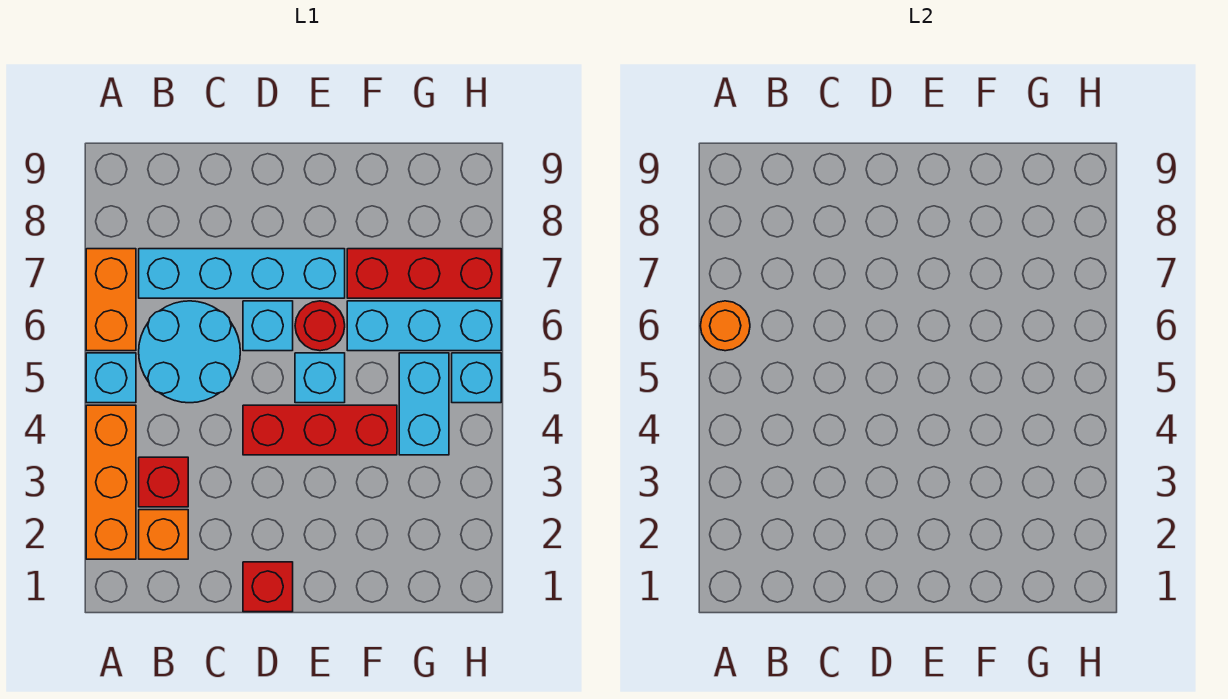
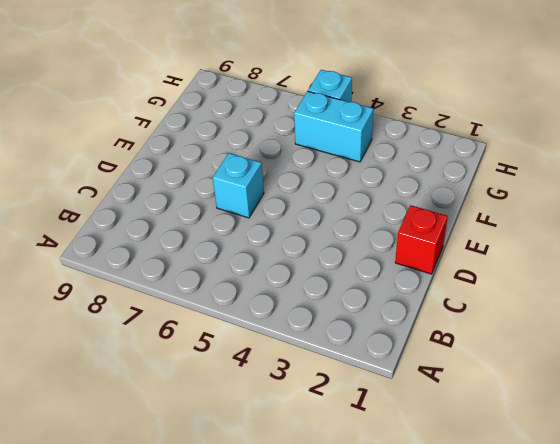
none -> orange 1x3 brick [86,405,136,559]
none -> cyan 1x1 brick [86,353,136,403]
none -> orange 1x2 brick [86,249,136,351]

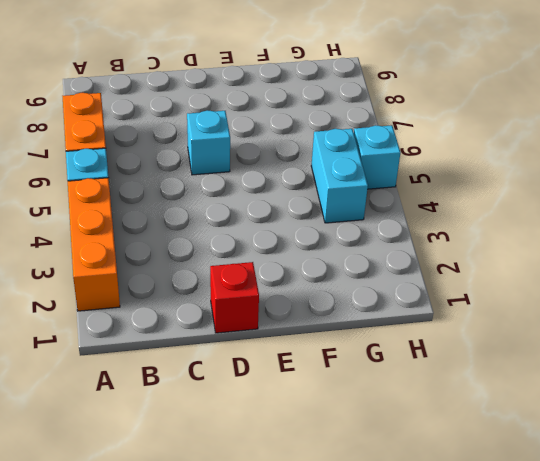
none -> orange 1x1 brick [139,510,188,559]
none -> red 1x1 brick [139,457,188,507]
none -> cyan 2x2 round brick [139,301,240,403]

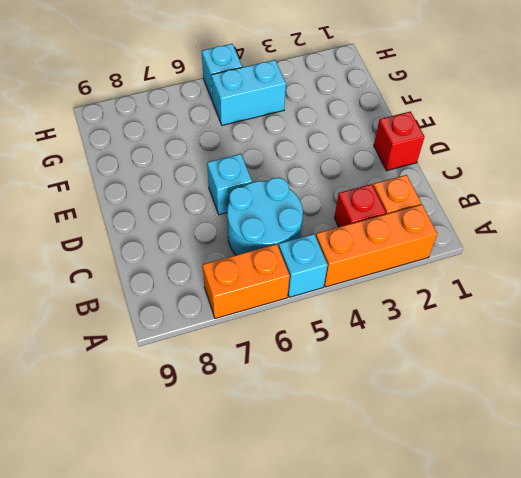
none -> cyan 1x4 brick [139,249,345,298]
none -> red 1x3 brick [243,405,397,455]
none -> cyan 1x1 brick [295,353,345,403]

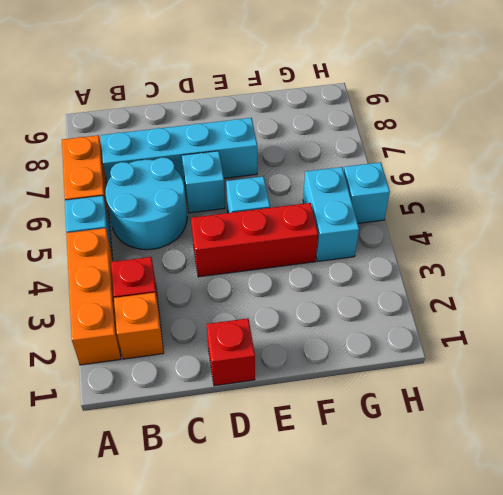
none -> red 1x1 round brick [295,301,345,351]
none -> cyan 1x3 brick [347,301,501,351]
none -> red 1x3 brick [347,249,501,298]

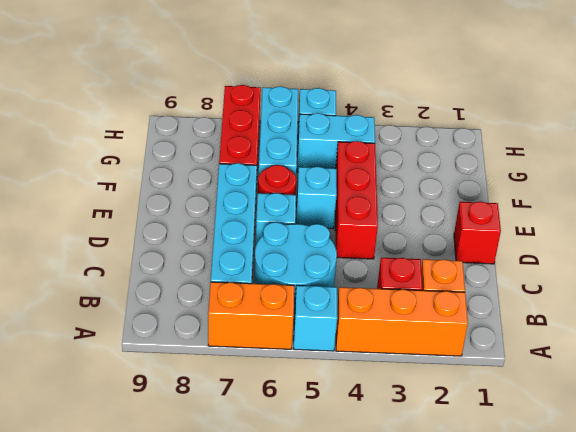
none -> orange 1x1 round brick [700,301,750,351]

